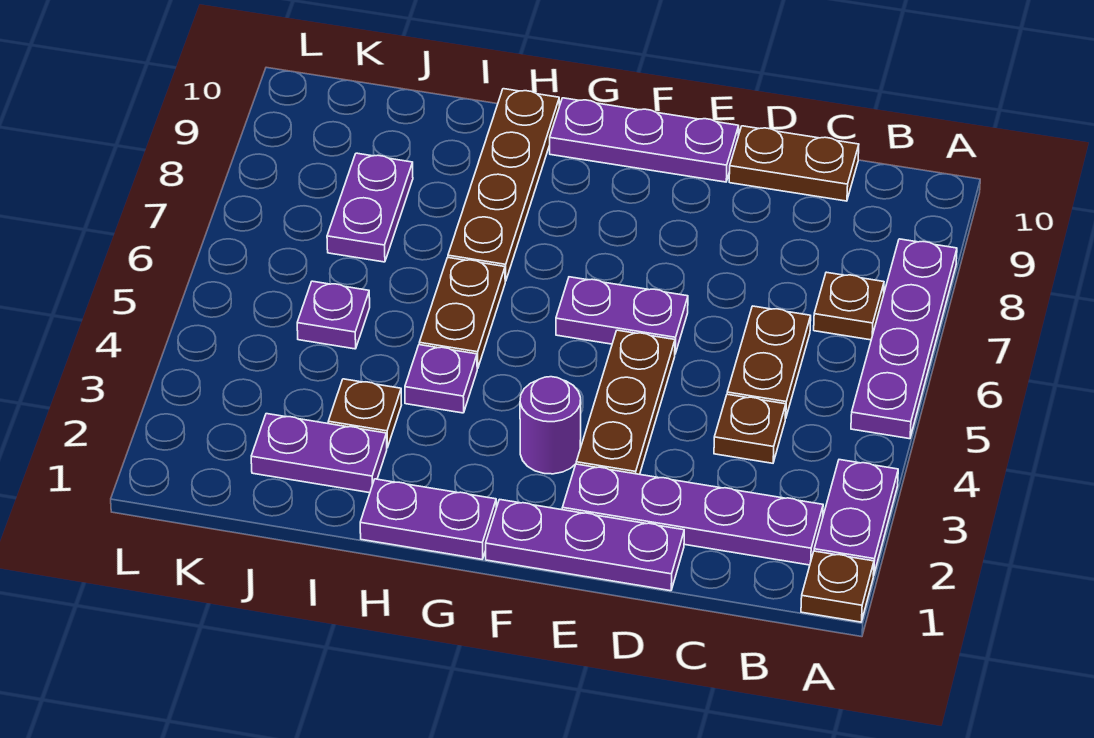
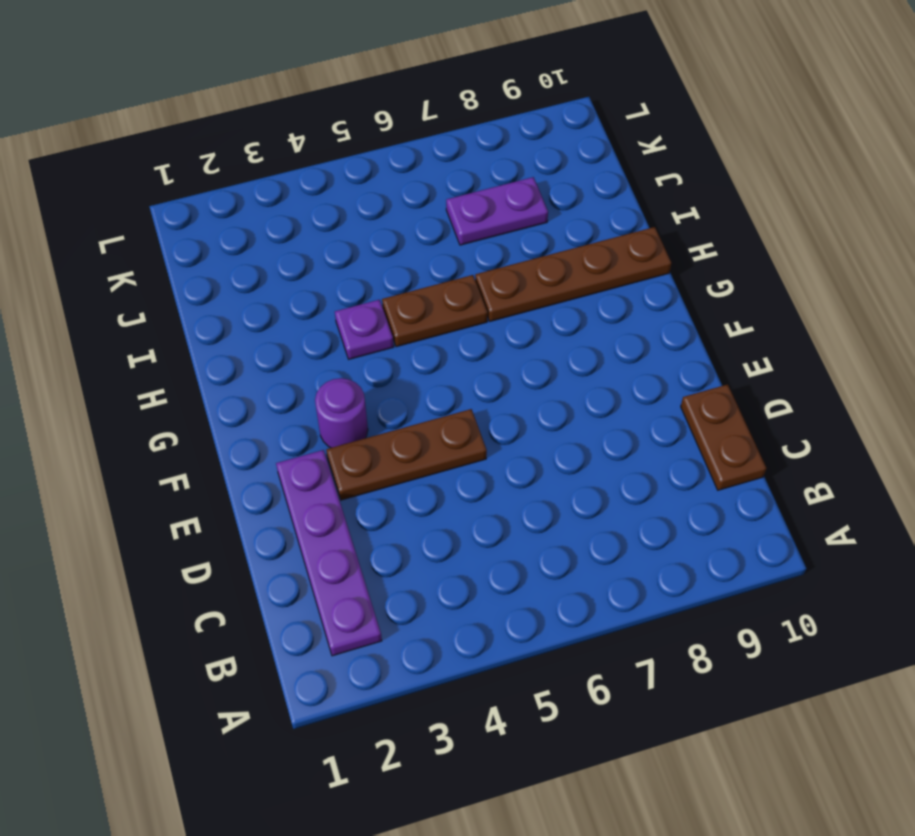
none -> brown 1x1 plate [801,551,874,622]
none -> purple 1x2 plate [814,460,898,576]
none -> purple 1x4 plate [851,239,957,439]

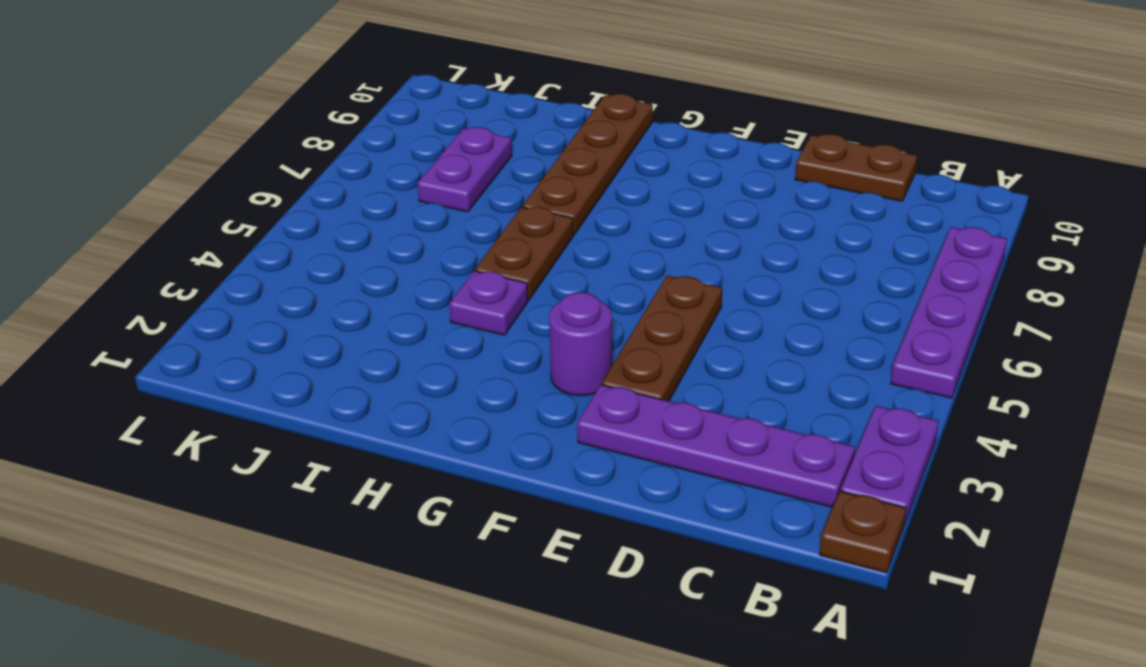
none -> brown 1x1 plate [814,272,884,340]
none -> brown 1x1 plate [714,394,786,463]
none -> brown 1x2 plate [727,306,811,419]

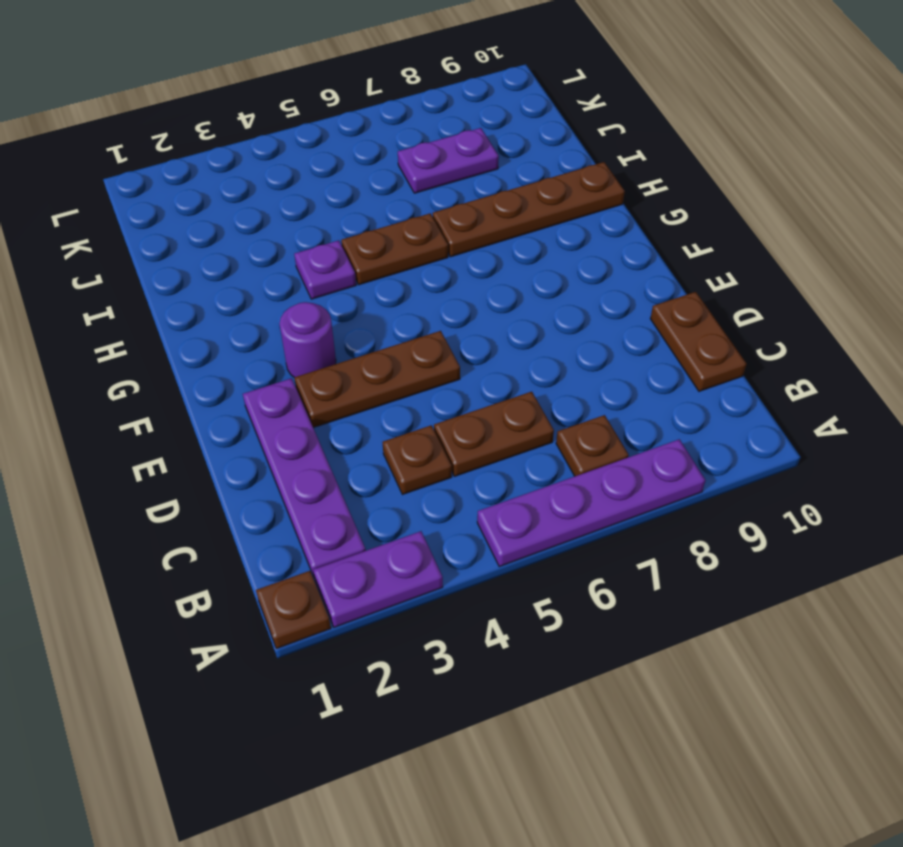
none -> purple 1x3 plate [486,499,684,591]
none -> purple 1x2 plate [556,277,688,354]
none -> purple 1x3 plate [550,98,739,182]

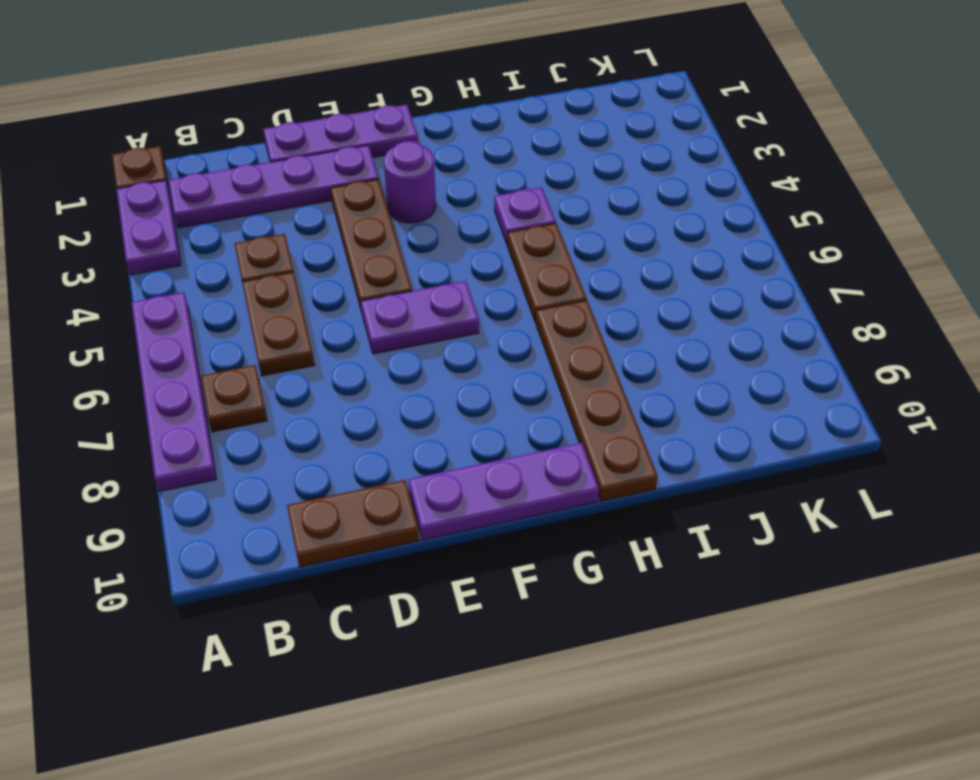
none -> purple 1x2 plate [360,479,496,559]
none -> purple 1x2 plate [251,414,387,493]
none -> brown 1x1 plate [328,379,401,448]

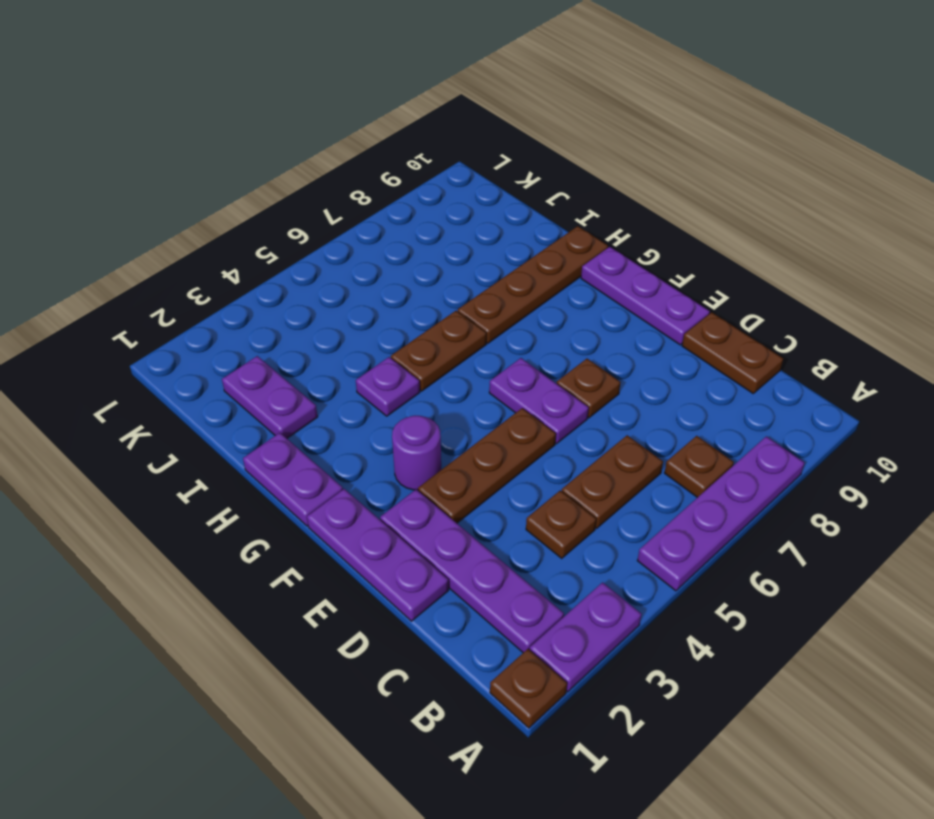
brown 1x1 plate [557,359,621,418] -> brown 1x1 plate moved to [328,379,401,448]
none -> purple 1x1 plate [297,281,370,349]
none -> purple 1x2 plate [327,153,413,262]

